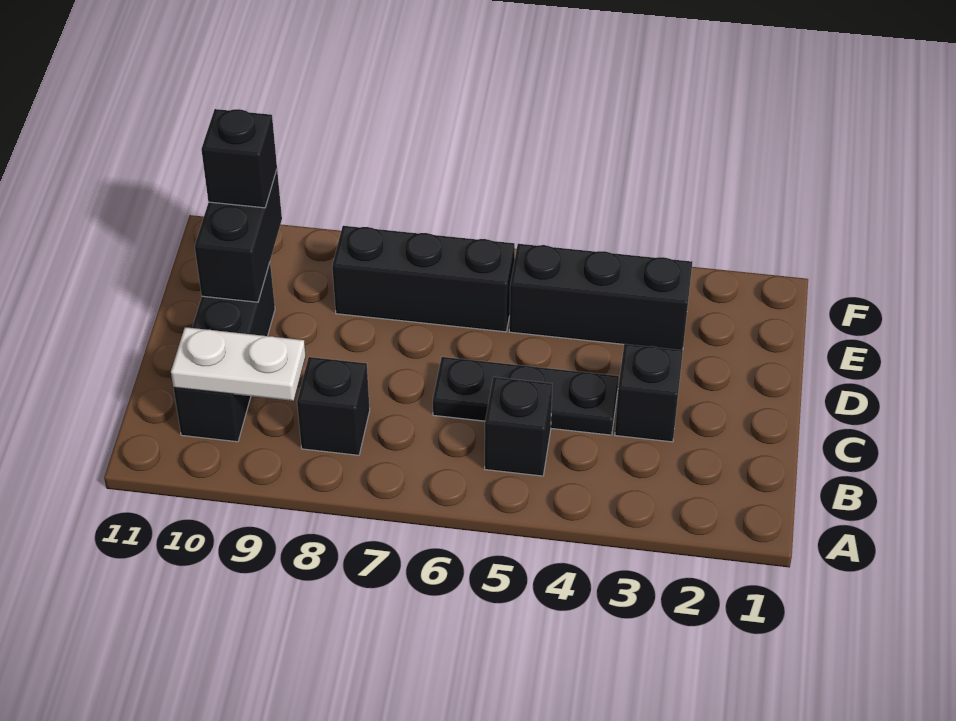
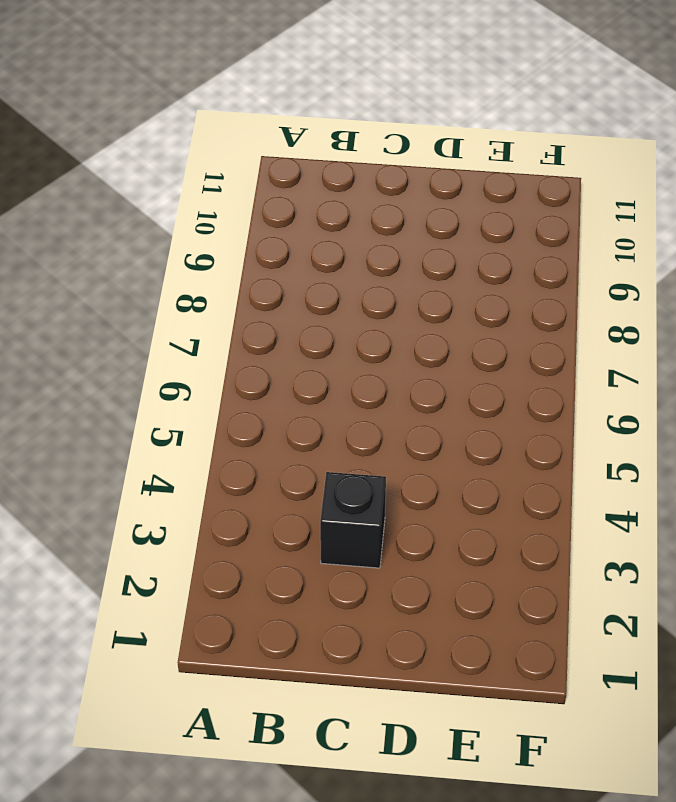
none -> black 1x1 brick [485,377,552,476]
none -> black 1x1 brick [297,357,370,455]

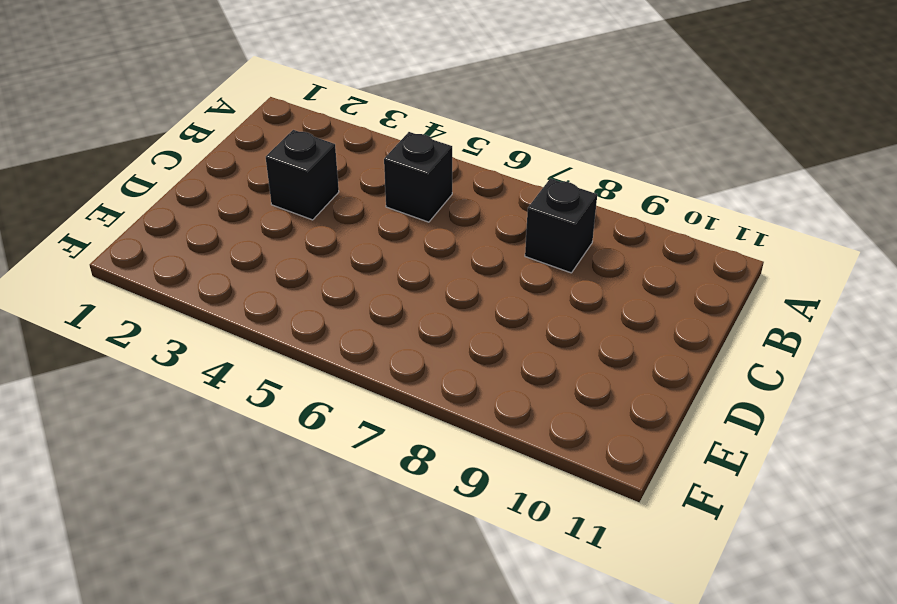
none -> black 1x3 brick [173,263,275,442]
none -> black 1x3 plate [433,357,619,435]

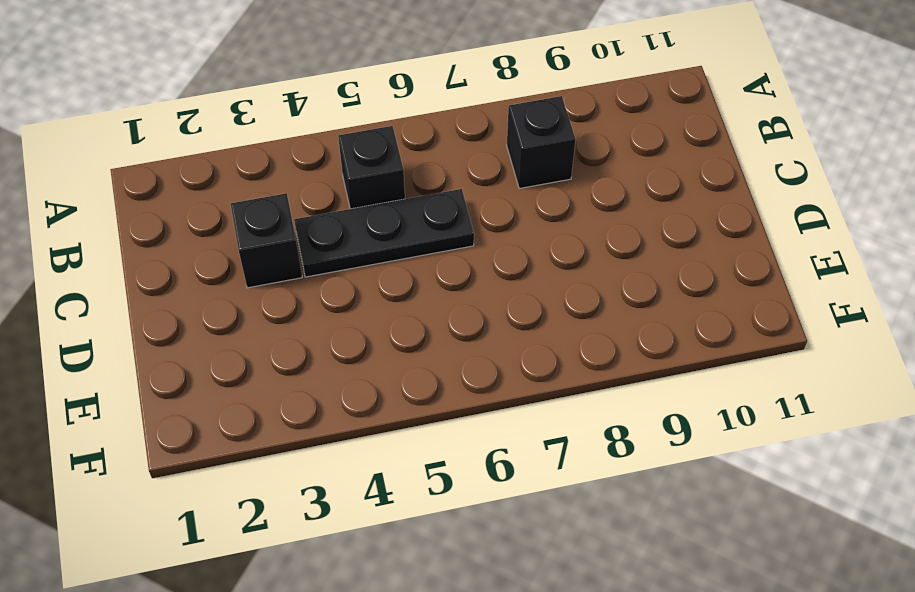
none -> black 1x3 brick [173,263,275,442]
none -> black 1x3 brick [509,244,692,350]

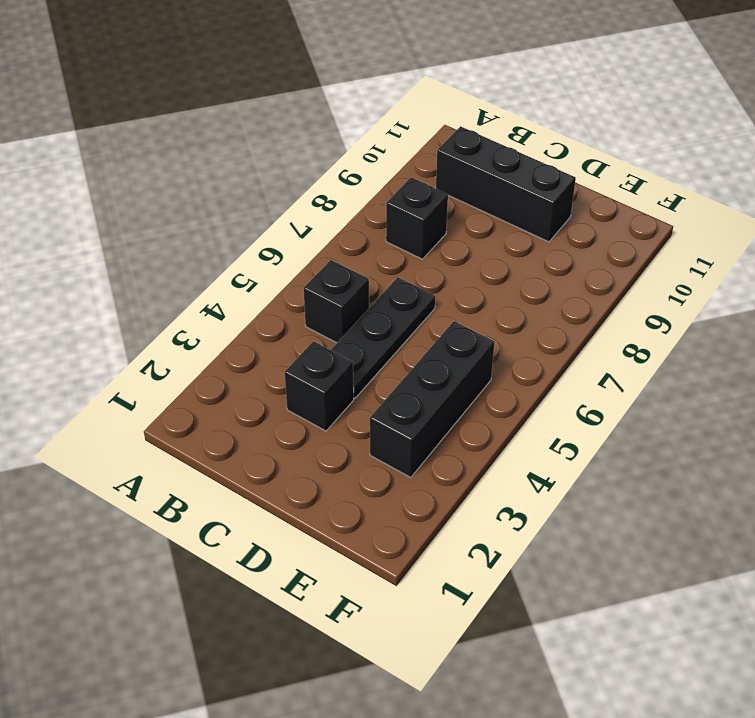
none -> black 1x3 brick [332,226,515,332]
none -> white 1x2 plate [171,327,306,401]

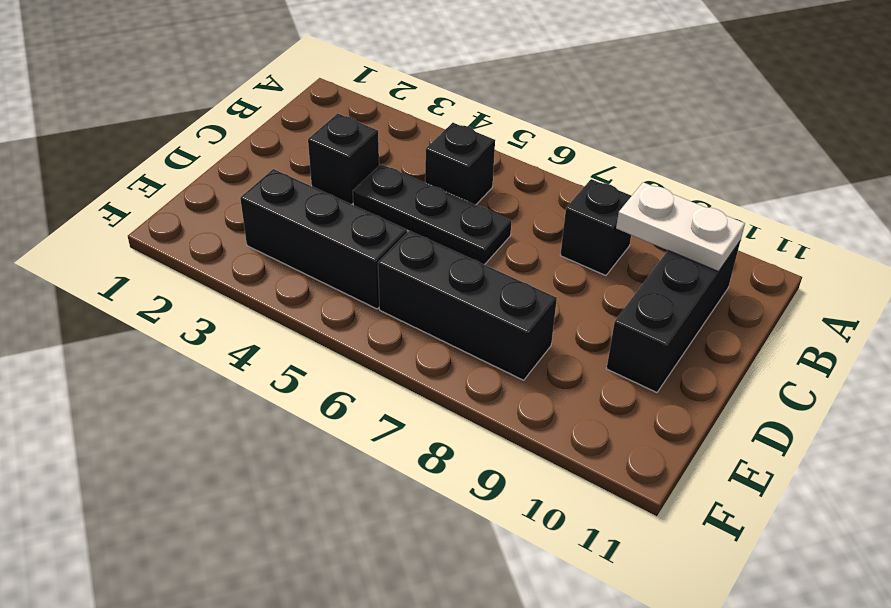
none -> black 1x2 brick [195,170,282,302]
none -> black 1x1 brick [201,109,277,208]

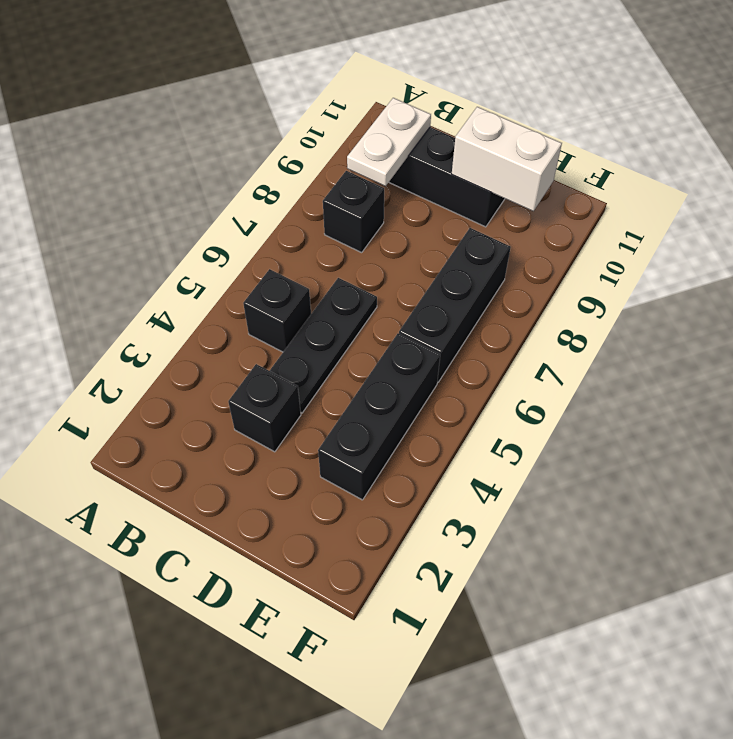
white 1x2 brick [452,107,562,211] -> black 1x2 brick [195,170,282,302]
none -> black 1x1 brick [201,109,277,208]

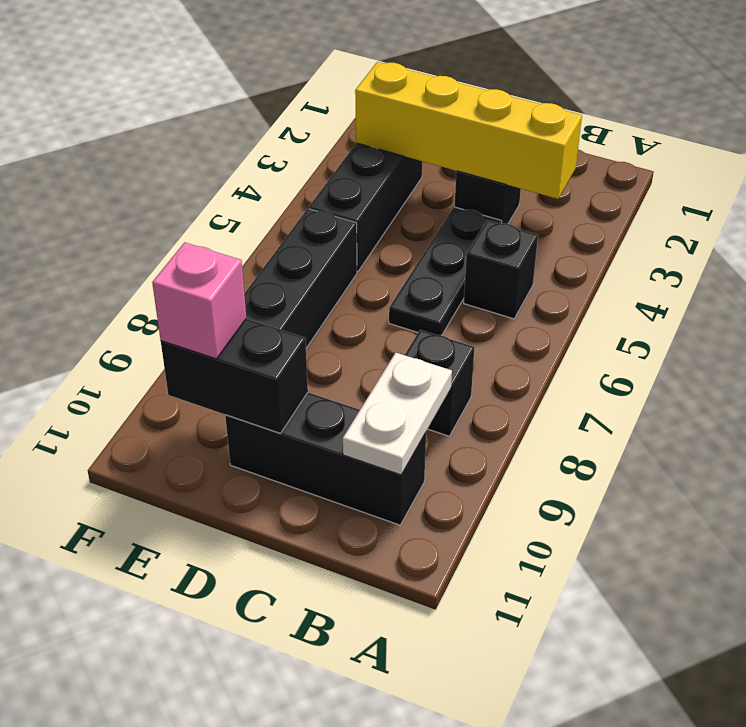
yellow 1x4 brick [355,62,582,199] -> none
pink 1x1 brick [152,242,246,359] -> black 1x1 brick [201,109,277,208]

